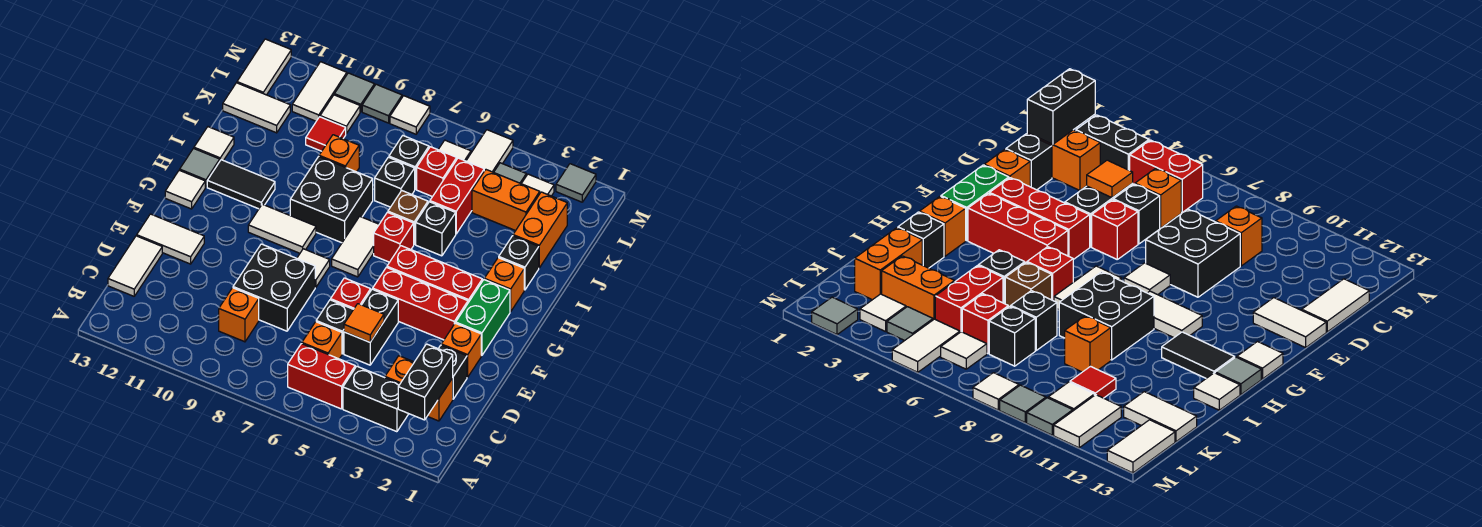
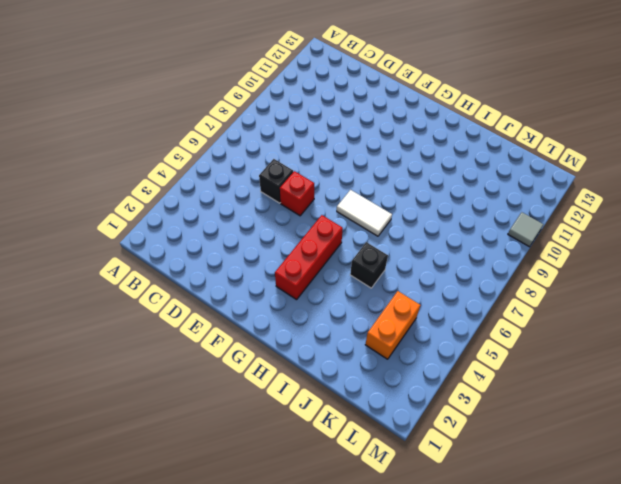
none -> black 1x2 brick [343,366,408,432]
none -> red 1x2 brick [288,344,355,409]
none -> orange 1x2 brick [385,356,453,421]
none -> orange 1x1 brick [302,322,342,359]

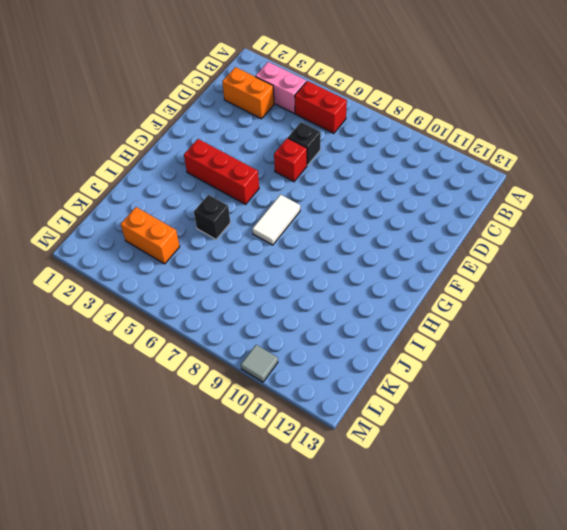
pink 1x2 brick [255,62,306,113] -> black 1x2 brick [343,366,408,432]
none -> orange 1x1 brick [302,322,342,359]
none -> orange 1x1 brick [219,288,259,342]
none -> white 1x2 tile [108,236,162,296]
none -> black 1x1 brick [438,345,467,399]

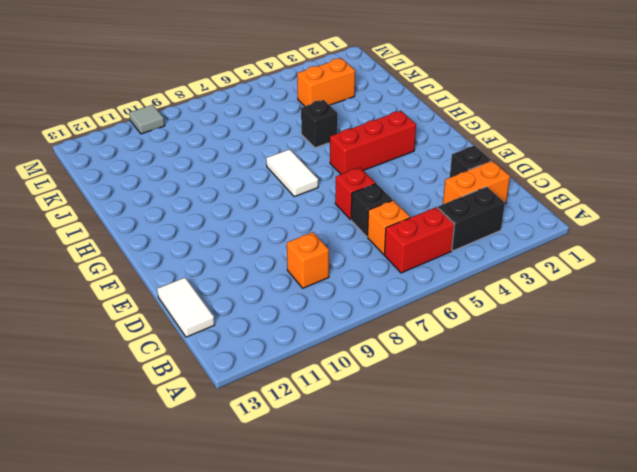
none -> black 1x2 brick [344,289,398,365]
none -> black 2x2 brick [233,244,315,331]
none -> orange 1x1 brick [441,323,481,377]
none -> white 1x2 tile [137,214,204,264]

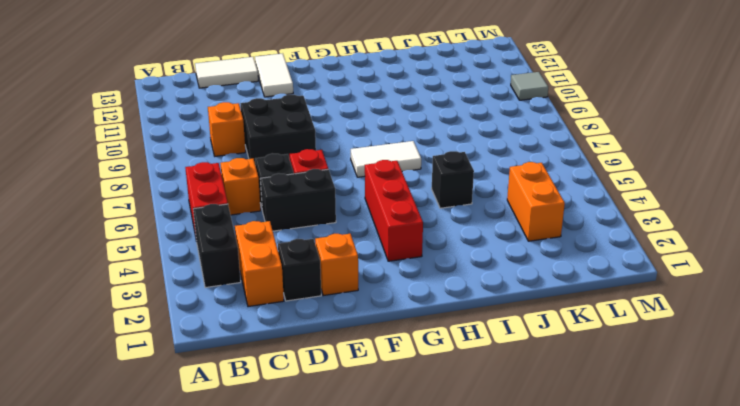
none -> green 1x2 brick [456,280,510,355]
none -> red 1x3 brick [373,267,468,340]
none -> white 1x1 tile [297,249,330,288]
none -> white 1x2 tile [248,204,316,253]

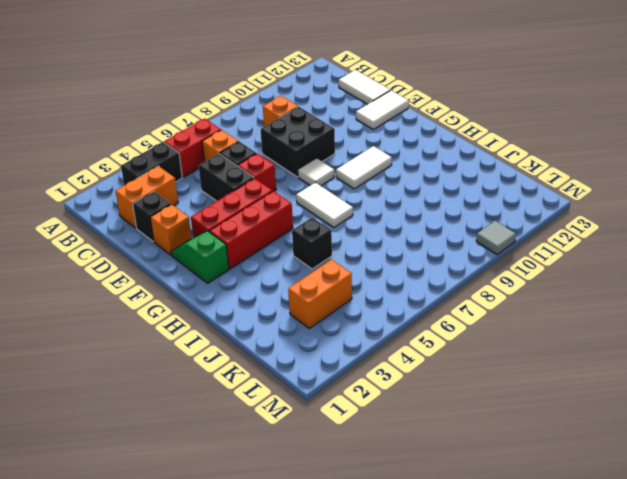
green 1x2 slope [171,231,229,283] -> green 1x2 brick [456,280,510,355]
none -> white 1x1 tile [165,170,205,209]
none -> orange 1x1 brick [484,258,524,312]
none -> red 1x1 brick [374,212,414,262]
none -> black 2x2 brick [290,157,373,243]

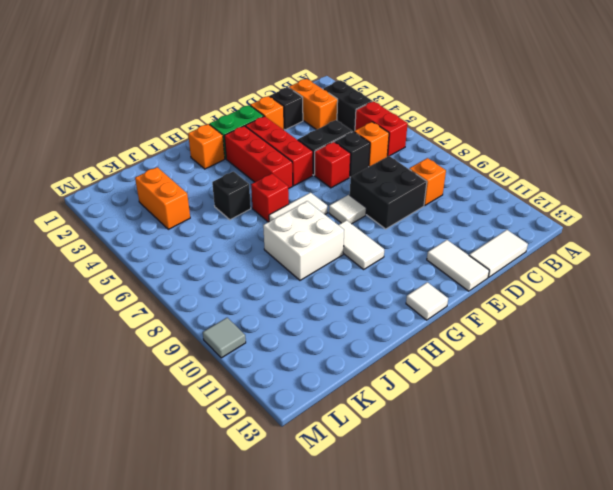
white 2x2 brick [263,201,344,280] -> black 2x2 brick [290,157,373,243]
none -> black 1x2 tile [207,160,275,209]
none -> grey 1x1 tile [180,148,220,187]
none -> black 1x1 brick [499,236,539,290]
none -> brown 1x1 brick [388,191,428,244]

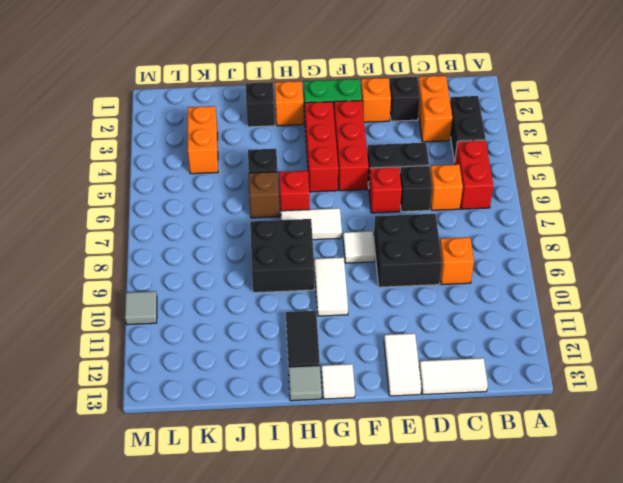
none -> white 1x1 tile [194,127,234,161]
none -> orange 1x2 brick [513,192,567,268]
none -> red 1x2 brick [430,158,484,234]
none -> black 1x1 brick [375,157,415,207]

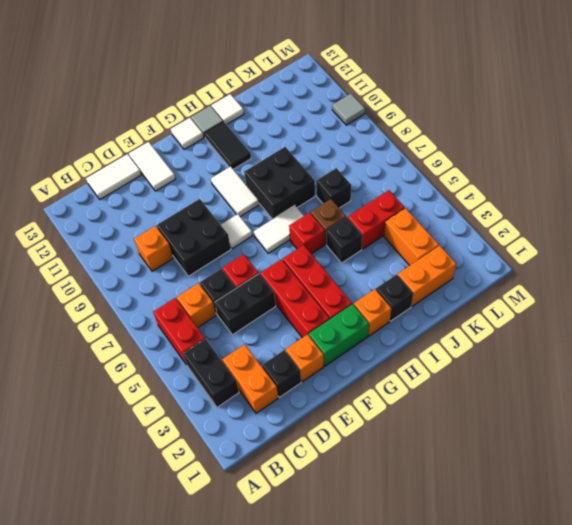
none -> orange 1x1 brick [319,135,359,172]
none -> red 1x1 brick [417,147,457,197]
none -> black 1x1 brick [389,136,429,189]
none -> red 1x1 tile [306,117,346,151]

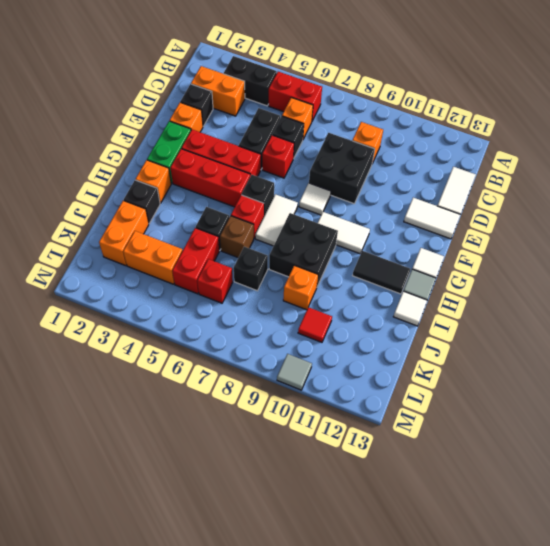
black 1x1 brick [242,175,274,216] -> black 1x1 brick moved to [389,136,429,189]
none -> white 1x2 tile [223,83,290,133]
none -> white 1x1 tile [521,174,554,196]
none -> grey 1x1 tile [494,163,526,184]
none -> white 1x2 tile [466,130,513,172]

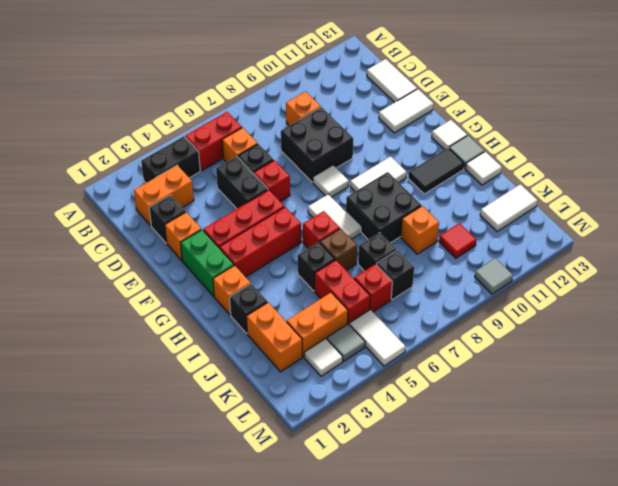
none -> white 1x1 tile [438,140,471,161]
none -> white 1x1 tile [320,95,360,134]
none -> white 1x2 tile [292,62,347,121]
none -> white 1x2 tile [237,39,291,95]

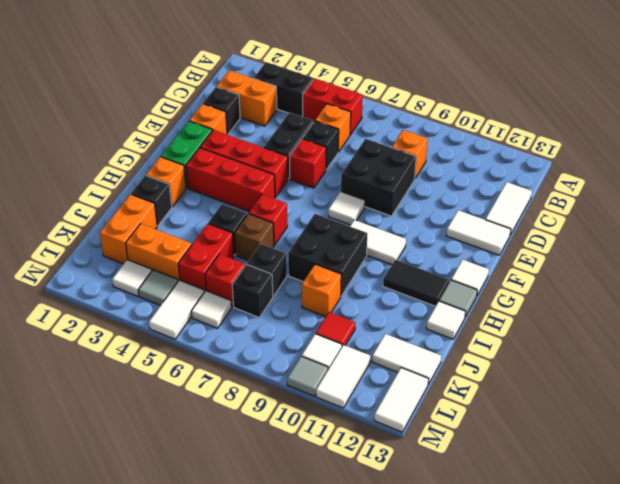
none -> white 1x2 tile [332,216,379,277]
none -> grey 1x1 tile [556,164,596,202]
none -> white 1x1 tile [390,96,430,134]
none -> grey 1x1 tile [362,84,402,123]

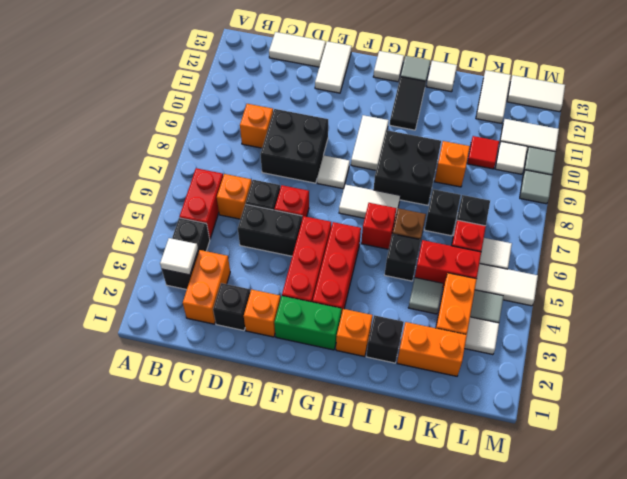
white 1x1 tile [160,238,198,275] -> white 1x1 tile moved to [390,96,430,134]
grey 1x1 tile [408,278,443,314] -> grey 1x1 tile moved to [556,164,596,202]
none -> black 1x2 brick [398,344,453,420]
none -> orange 1x1 tile [344,304,384,342]

